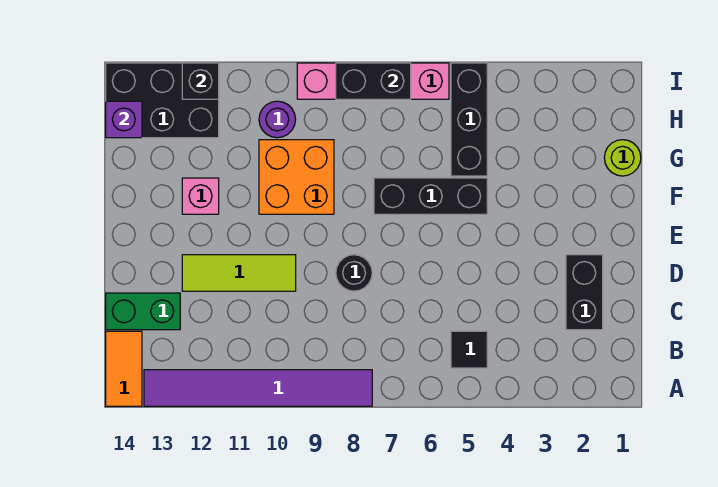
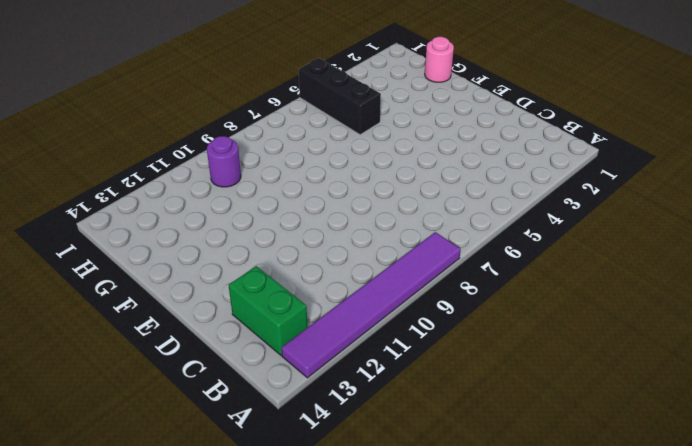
green 1x2 brick [229,266,308,355] -> green 1x2 brick turned to [106,293,180,330]
pink 1x1 round brick [425,37,454,82] -> lime 1x1 round brick [604,140,641,176]
none -> orange 1x2 tile [106,331,142,406]
none -> black 1x1 tile [451,331,487,368]
none -> black 1x2 brick [566,255,603,330]

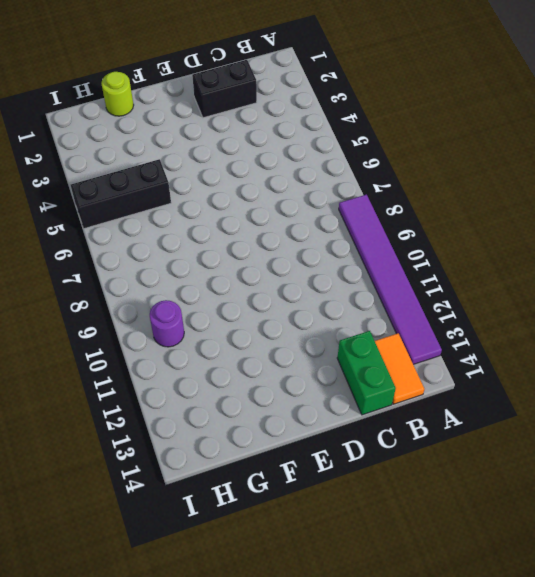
orange 1x2 tile [375,333,424,404] -> orange 1x2 tile turned to [106,331,142,406]
none -> black 1x1 tile [451,331,487,368]
none -> black 1x1 round brick [336,255,372,291]
none -> lime 1x3 tile [182,255,296,291]

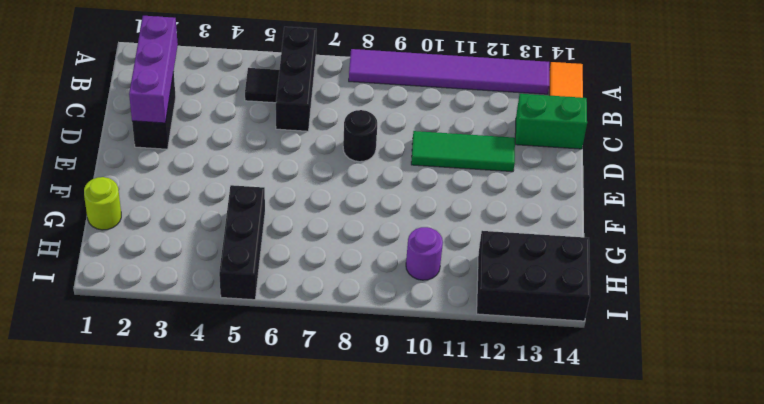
black 1x3 brick [276,27,316,131] -> black 1x3 brick turned to [374,178,487,214]
purple 1x3 brick [129,16,178,123] -> none
green 1x3 tile [411,131,515,172] -> lime 1x3 tile [182,255,296,291]
none -> orange 2x2 brick [259,140,334,214]
none -> pink 1x1 brick [182,178,219,214]
none -> pink 1x4 brick [297,63,449,99]

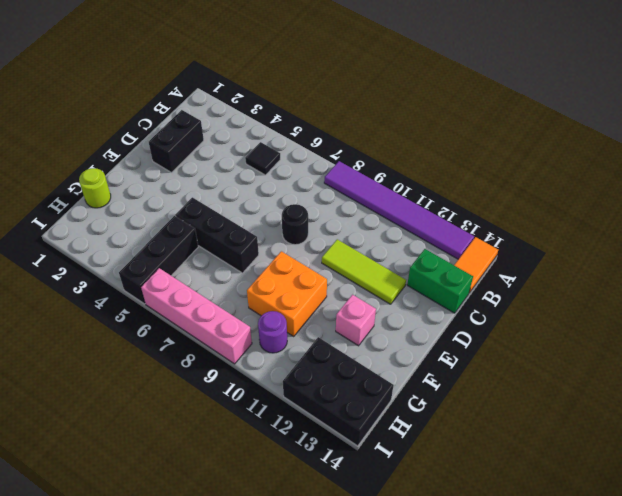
none -> purple 1x1 brick [106,101,142,138]
none -> black 1x2 brick [336,63,411,99]
none -> black 1x1 brick [182,63,219,99]

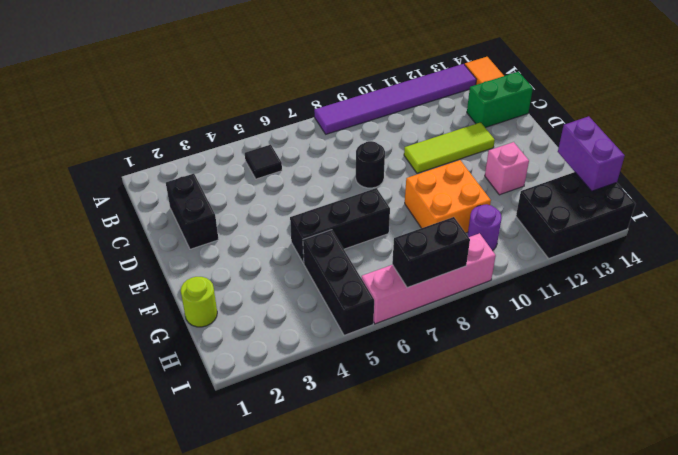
purple 1x2 brick [558,116,625,191] -> purple 1x1 brick [106,101,142,138]
none -> black 1x1 brick [182,63,219,99]

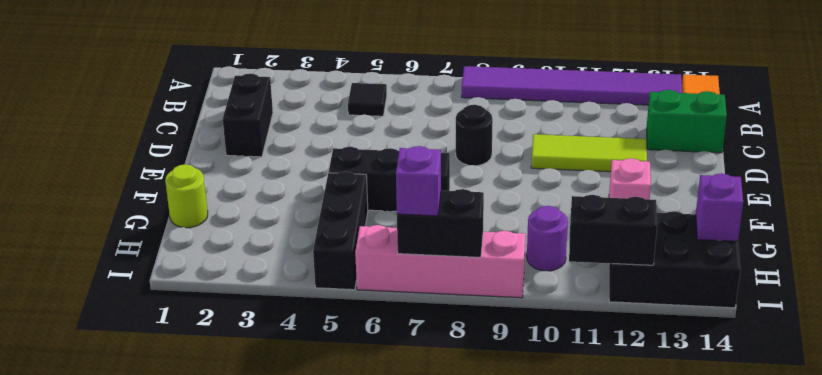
purple 1x1 brick [396,146,441,216] -> none
black 1x2 brick [569,195,657,265] -> black 1x1 brick [182,63,219,99]
none -> orange 2x2 brick [259,140,334,214]

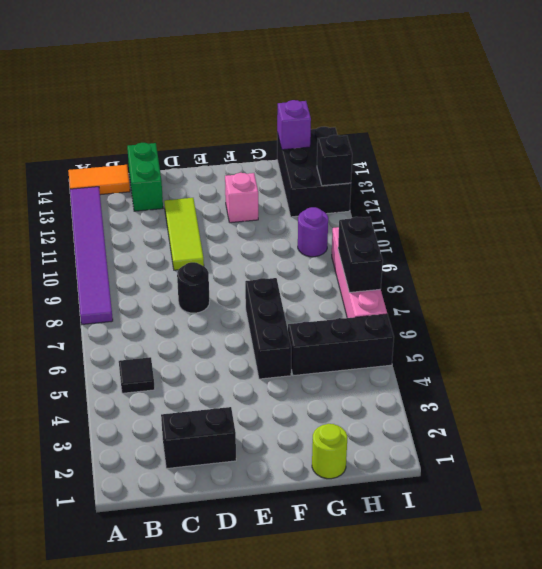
none -> orange 2x2 brick [259,140,334,214]

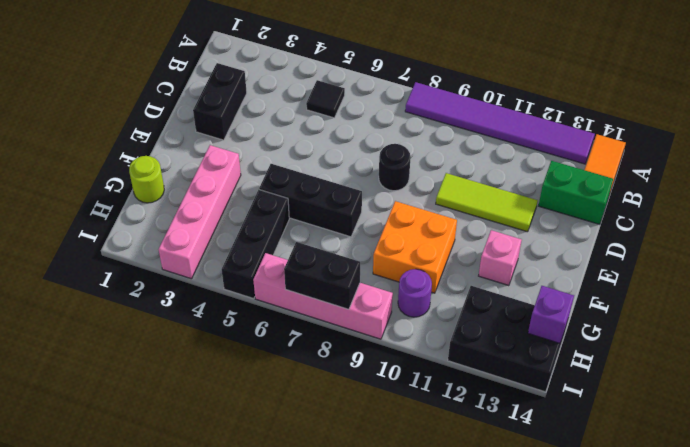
pink 1x4 brick [159,145,241,279] -> none
none -> black 1x1 brick [182,63,219,99]

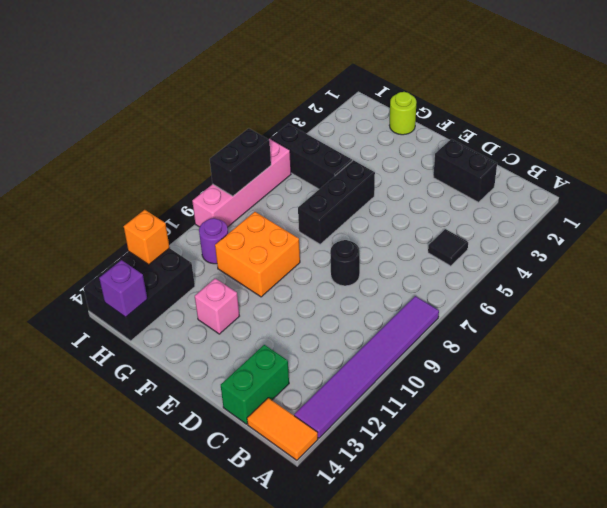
orange 1x1 brick [124,210,170,265] -> black 1x1 brick [182,63,219,99]
none -> lime 1x3 tile [182,255,296,291]

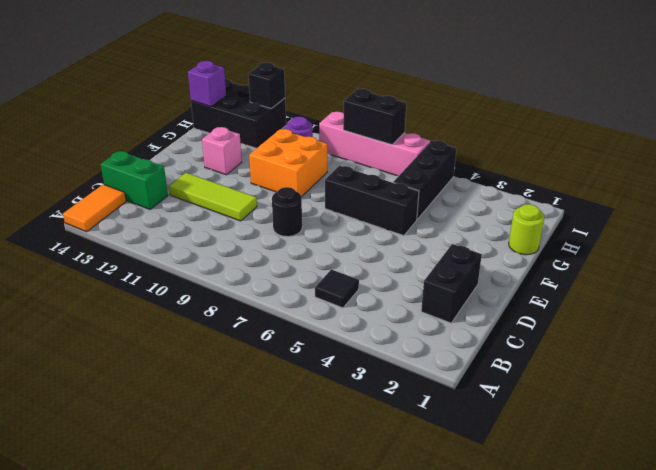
none -> purple 1x6 tile [144,370,372,406]

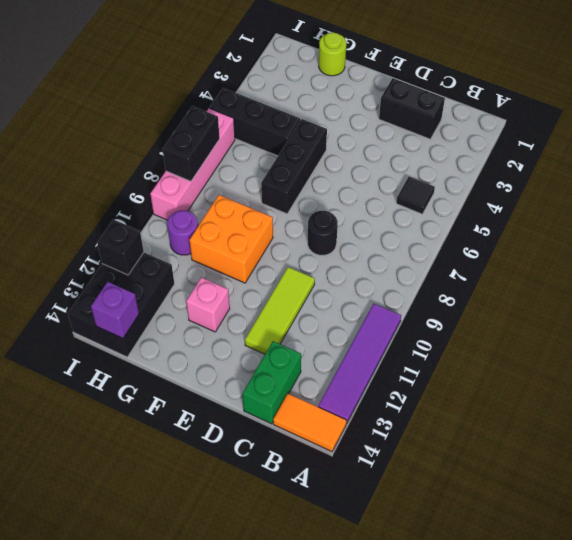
purple 1x4 tile [318,304,401,424] -> purple 1x6 tile [144,370,372,406]

